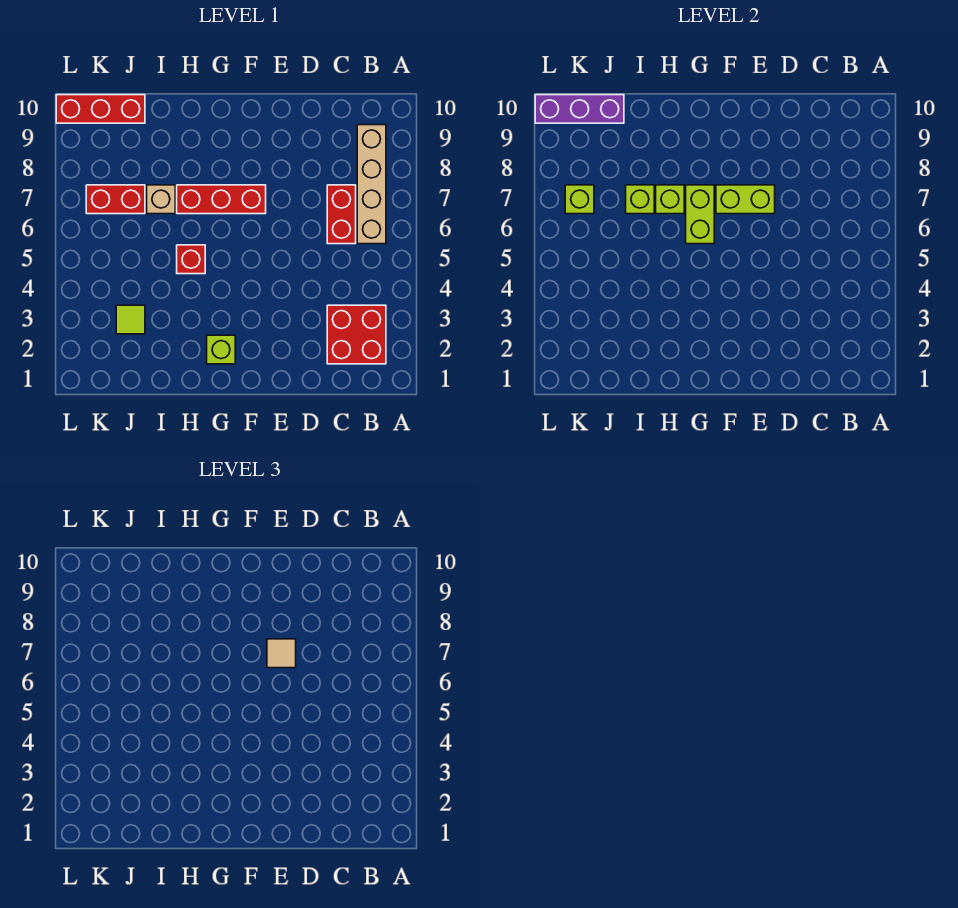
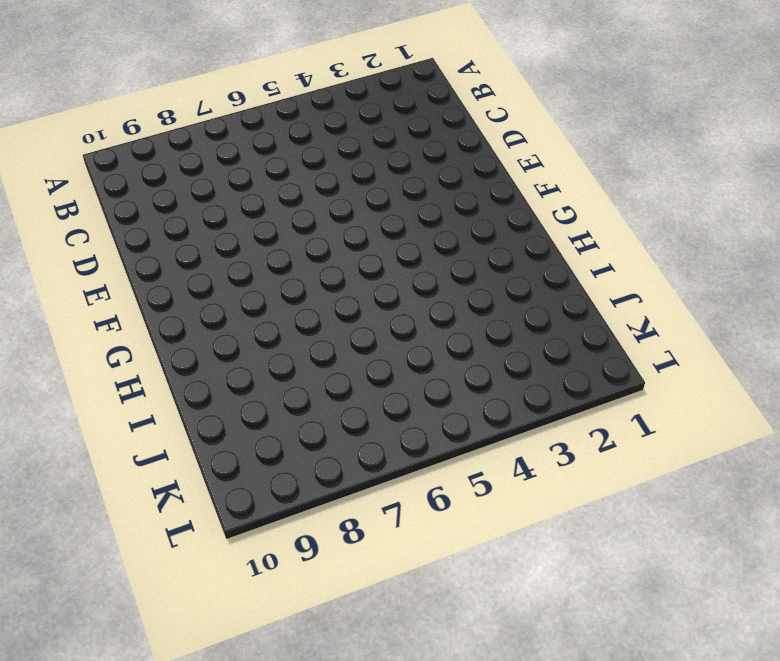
none -> red 2x2 brick [327,305,386,364]
none -> tan 1x4 brick [357,125,386,244]
none -> red 1x2 brick [327,185,356,244]

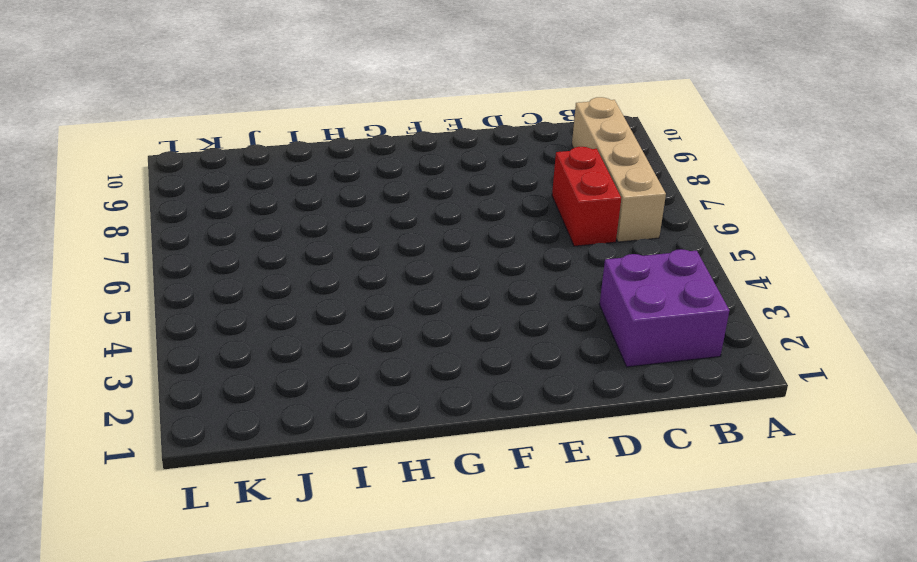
purple 2x2 brick [600,249,729,367] -> red 2x2 brick [327,305,386,364]
none -> red 1x3 brick [177,185,266,214]
none -> lime 1x1 brick [207,335,235,364]
none -> red 1x1 brick [177,245,205,274]

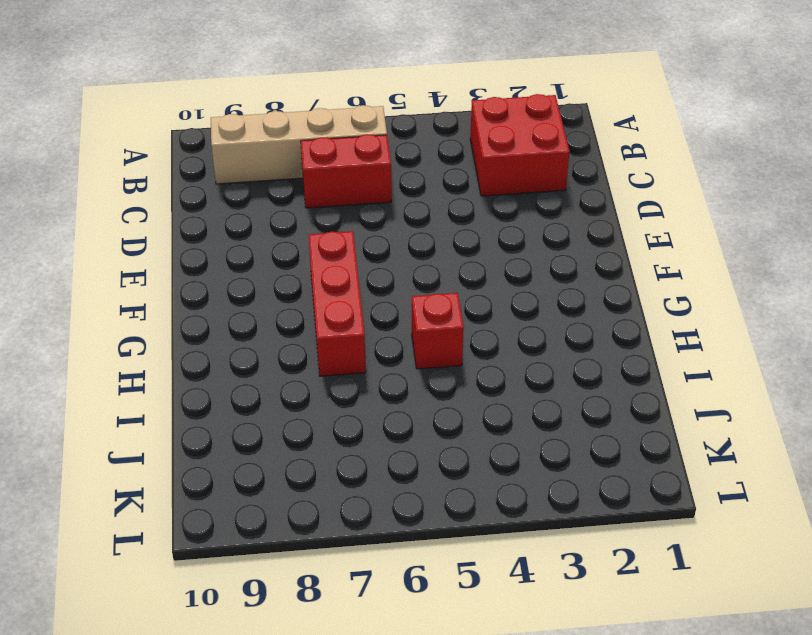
none -> lime 1x1 brick [207,335,235,364]
none -> tan 1x1 brick [147,185,175,214]
none -> lime 1x1 tile [116,305,145,334]

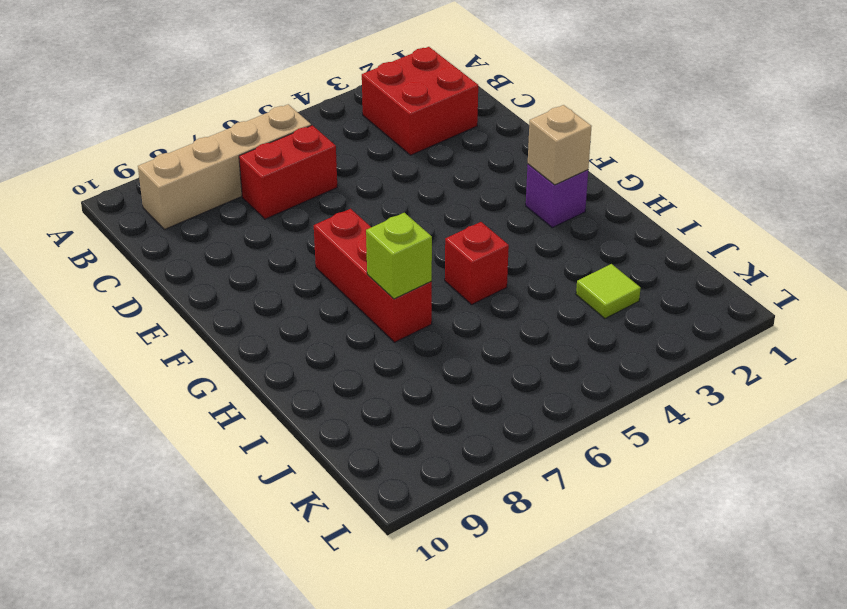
purple 1x1 brick [526,164,588,227] -> lime 1x1 brick [207,335,235,364]
tan 1x1 brick [528,105,592,185] -> tan 1x1 brick moved to [147,185,175,214]
none -> red 1x2 brick [86,185,145,214]
none -> red 1x3 brick [56,95,145,123]
none -> lime 1x2 brick [716,185,775,214]

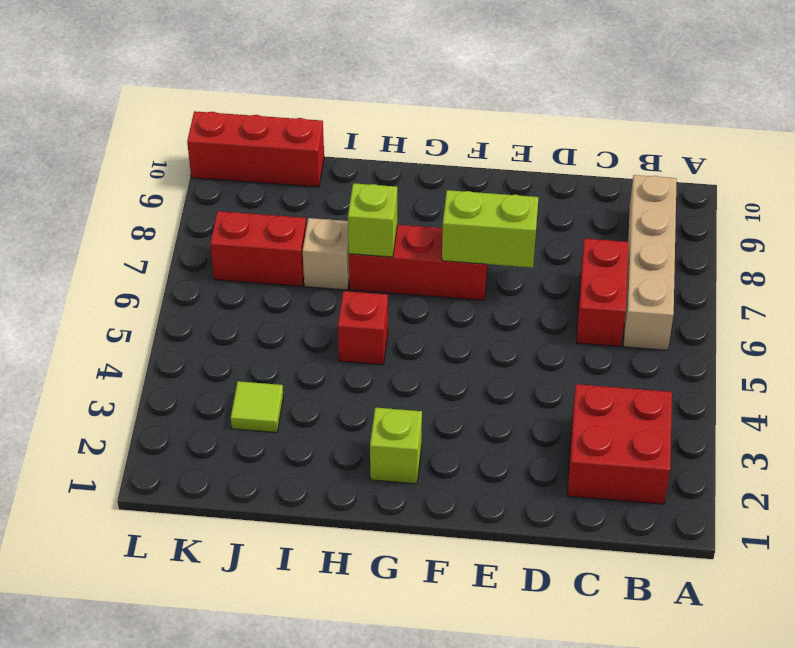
none -> lime 1x2 brick [686,185,714,244]
none -> lime 1x1 brick [626,185,654,214]
none -> purple 1x3 brick [535,95,624,123]

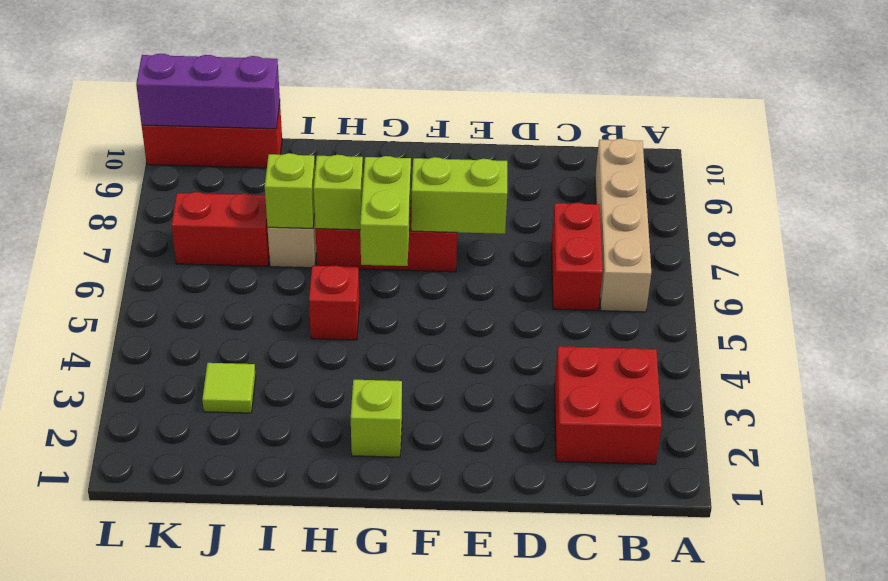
none -> lime 1x1 brick [565,185,594,214]
none -> tan 1x1 tile [267,639,296,668]

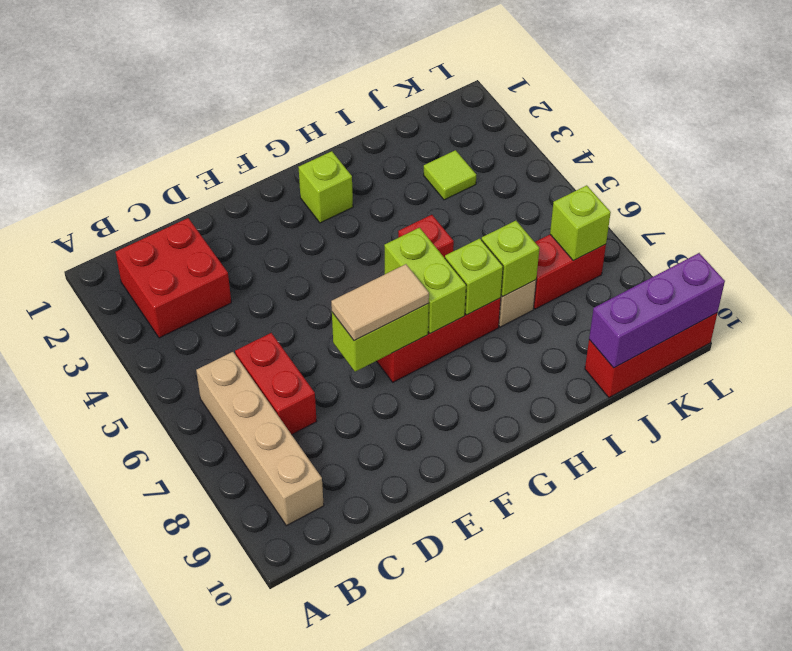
tan 1x2 tile [331,264,429,341] -> tan 1x1 tile [267,639,296,668]

